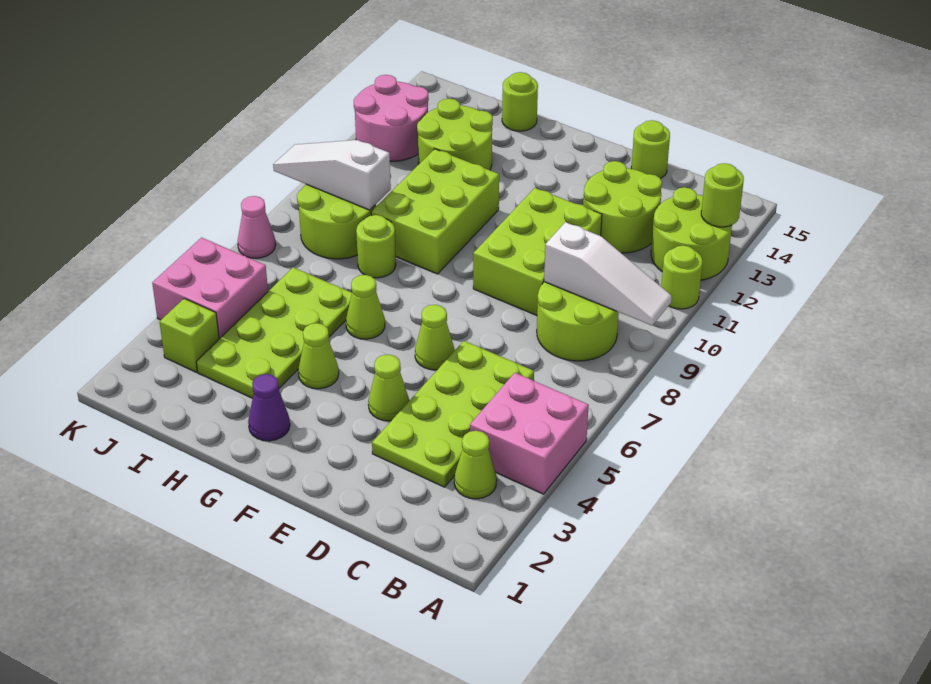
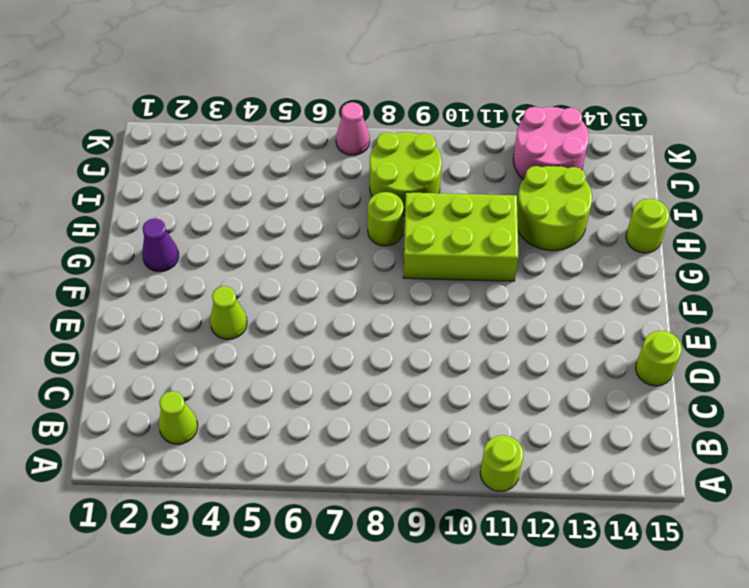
none -> pink 2x2 brick [470,373,589,494]
none -> lime 2x2 round brick [651,187,732,280]
none -> lime 2x2 round brick [537,282,619,361]

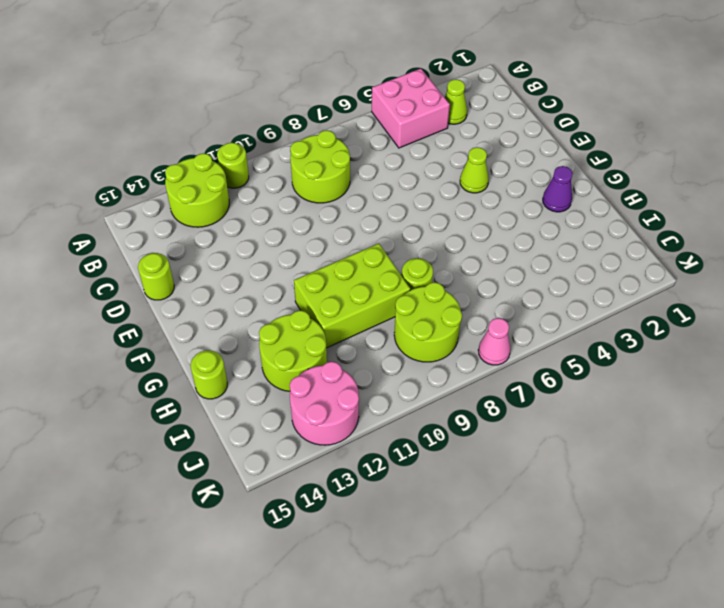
none -> lime 2x4 plate [372,341,534,487]
none -> lime 2x2 round brick [583,161,662,253]
none -> lime 2x3 brick [473,188,602,315]

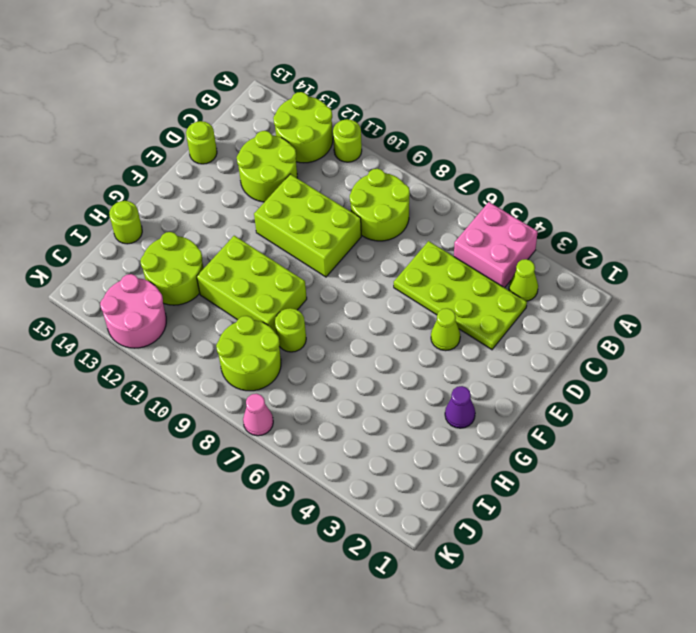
none -> lime 1x1 cone [415,305,455,370]
none -> lime 1x1 cone [298,323,339,389]
none -> lime 1x1 cone [346,275,385,339]

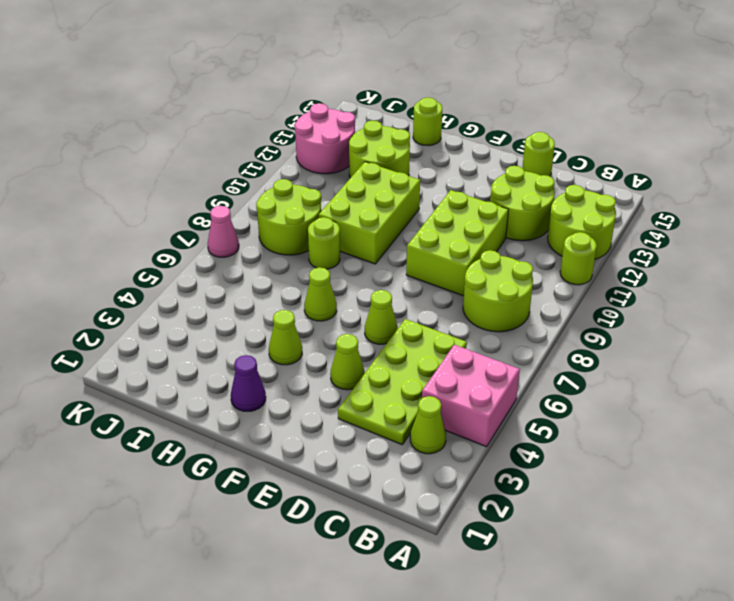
none -> lime 2x4 plate [196,267,352,398]
none -> lime 1x1 brick [160,299,219,372]
none -> pink 2x2 brick [152,238,268,339]

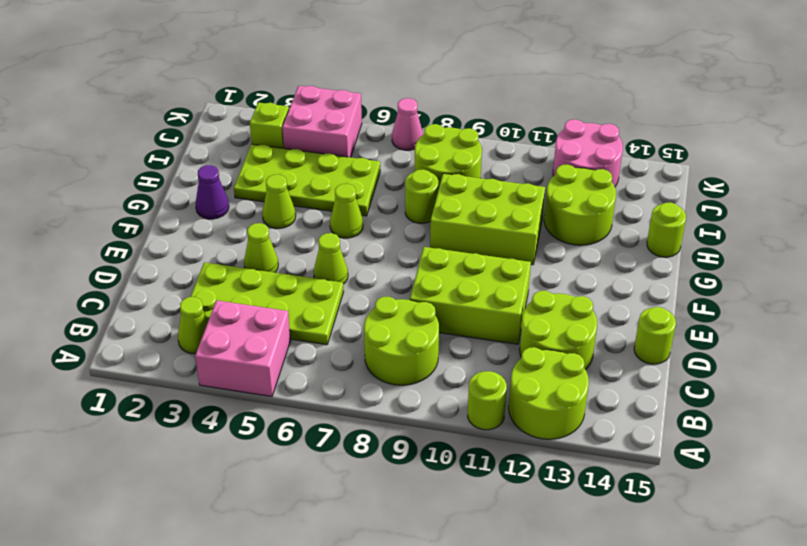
none -> white 1x3 slope [544,222,672,326]
none -> lime 1x1 round brick [701,163,744,227]
none -> white 1x3 slope [273,140,391,210]

